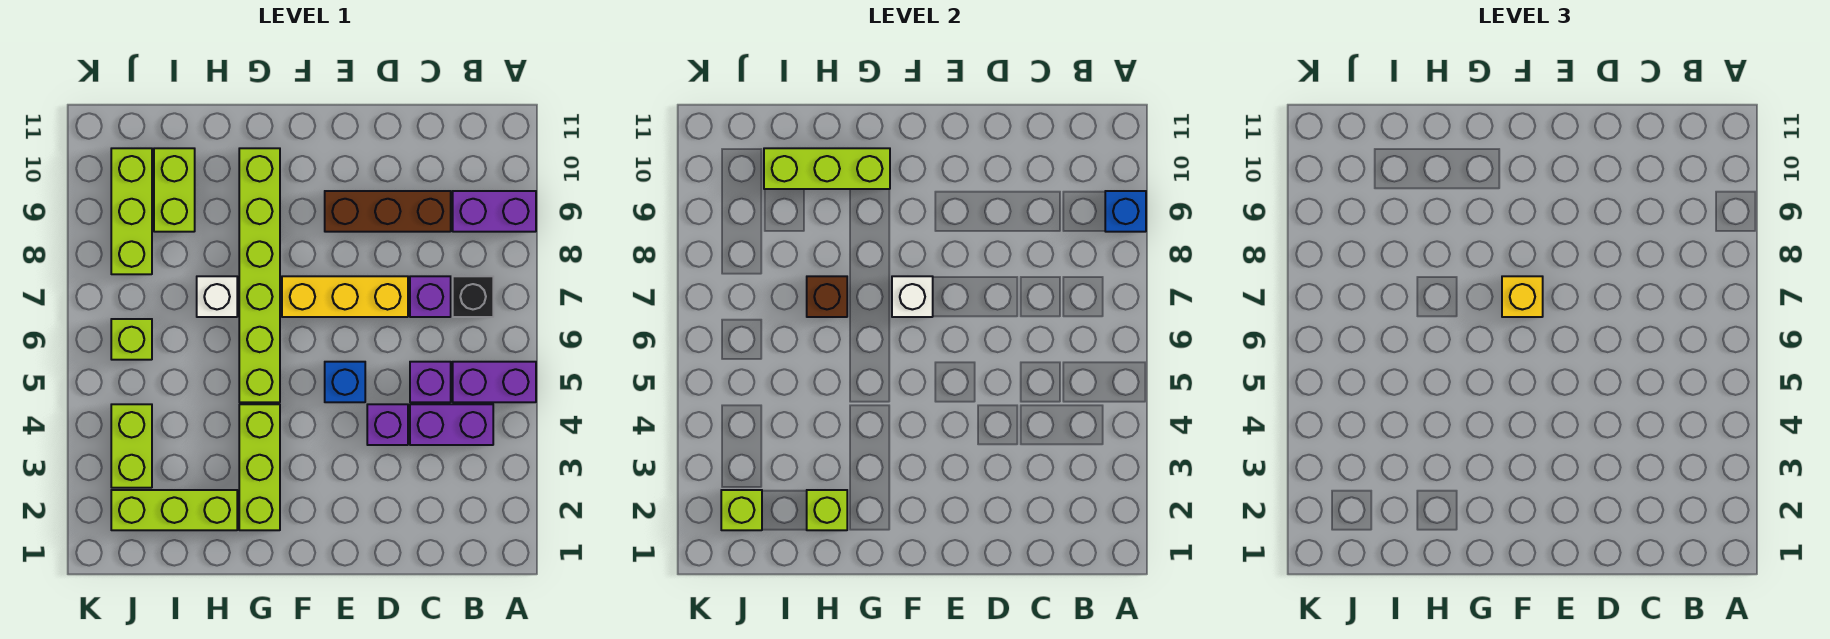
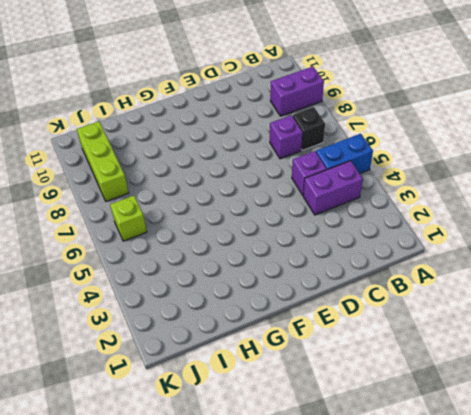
blue 1x2 brick [316,134,373,174] -> purple 1x2 brick [453,362,536,402]
none -> brown 1x3 brick [325,191,451,232]
none -> purple 1x1 brick [367,404,408,445]
none -> yellow 1x3 brick [282,276,408,317]

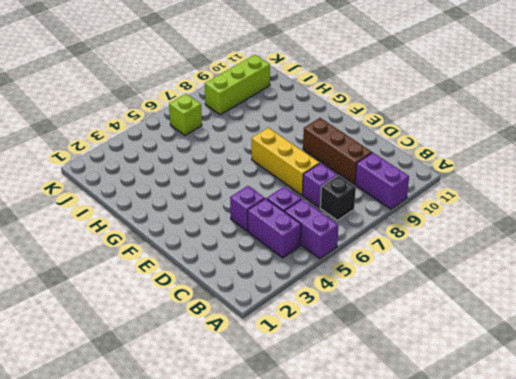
none -> blue 1x1 brick [325,362,365,402]
none -> lime 1x3 brick [239,404,280,530]
none -> lime 1x6 brick [239,148,280,402]

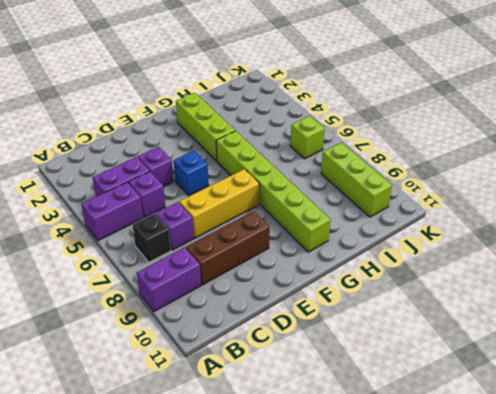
none -> lime 1x3 brick [111,490,237,530]
none -> white 1x1 brick [197,276,237,317]
none -> lime 1x2 brick [154,148,195,232]

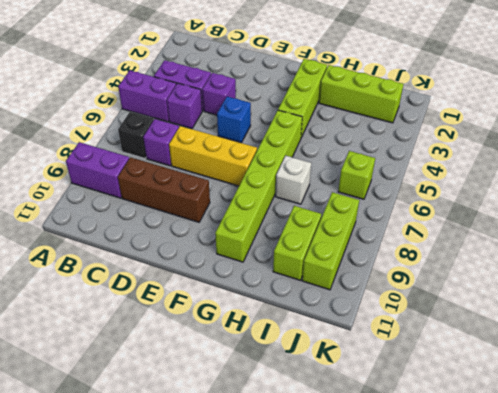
none -> lime 1x2 brick [111,404,152,488]
none -> blue 1x1 brick [1105,191,1146,232]
none -> white 1x1 brick [892,276,933,317]

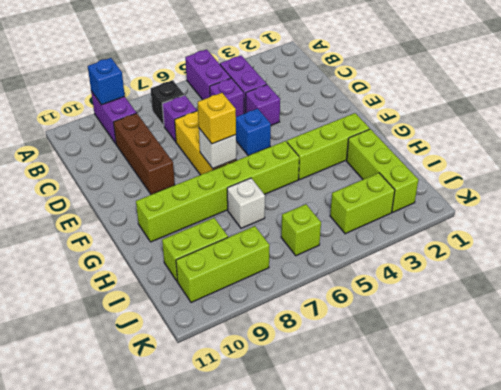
none -> lime 1x3 brick [764,148,890,189]
none -> lime 1x1 brick [807,490,847,530]
none -> brown 1x1 brick [807,276,847,317]

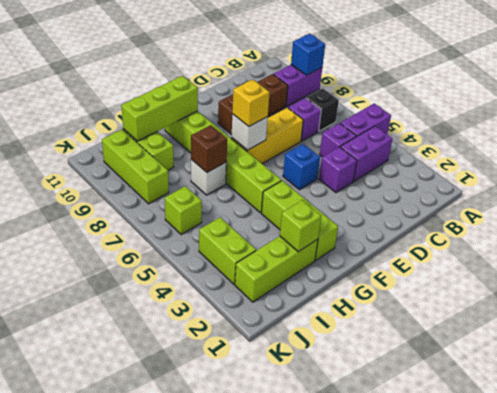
none -> lime 1x1 brick [721,490,762,530]

